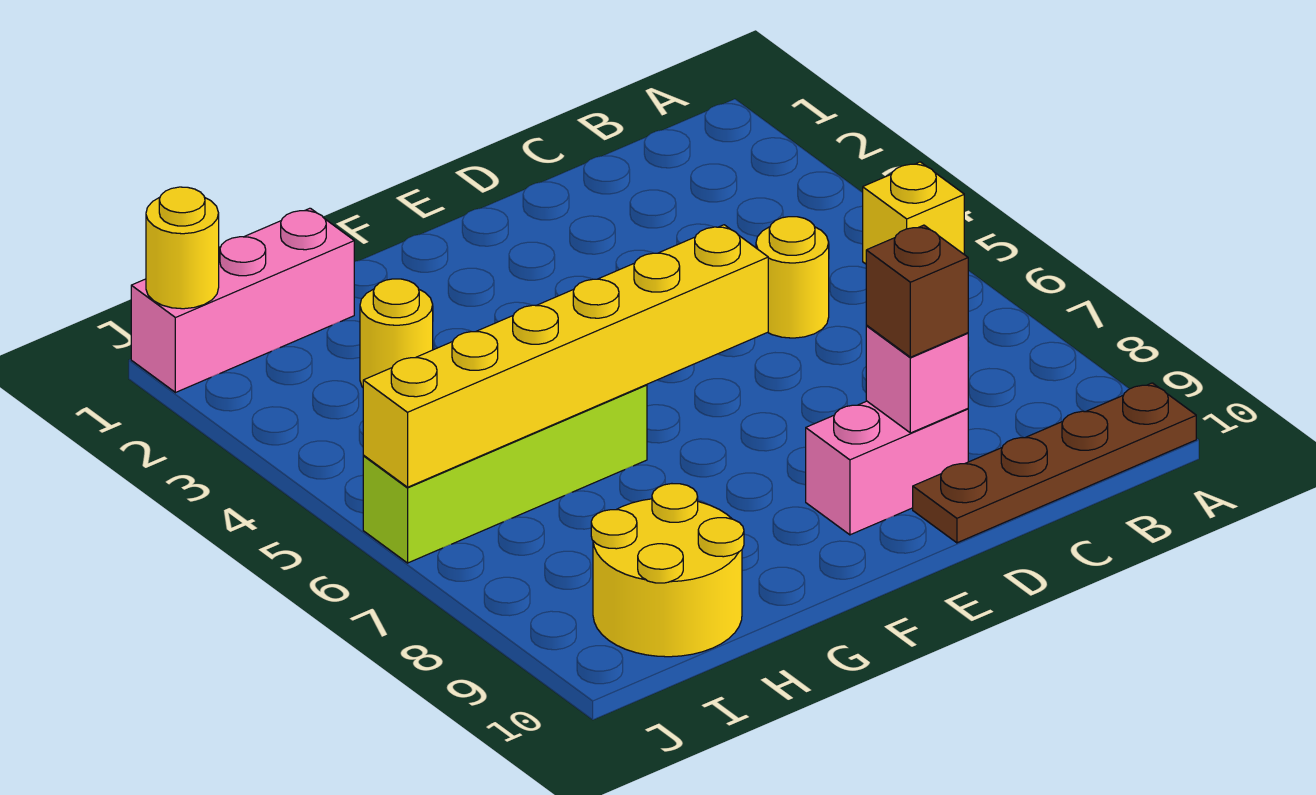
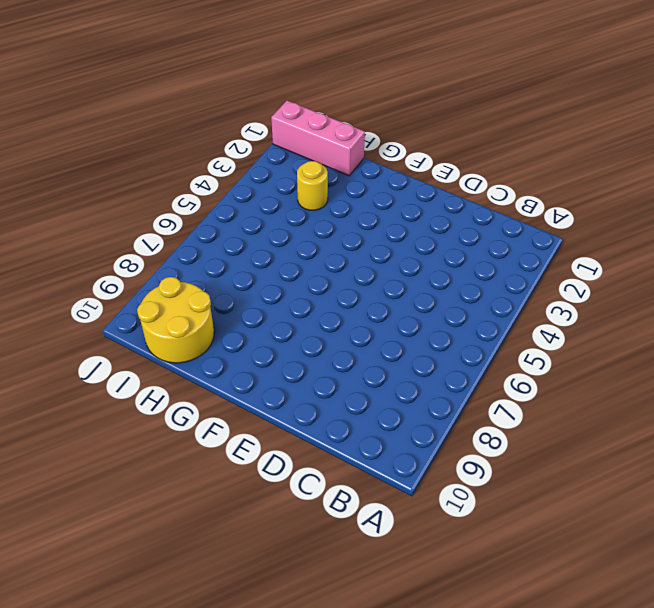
none -> yellow 1x1 brick [863,162,964,264]
none -> brown 1x4 plate [913,383,1196,543]
none -> yellow 1x1 round brick [756,217,829,338]

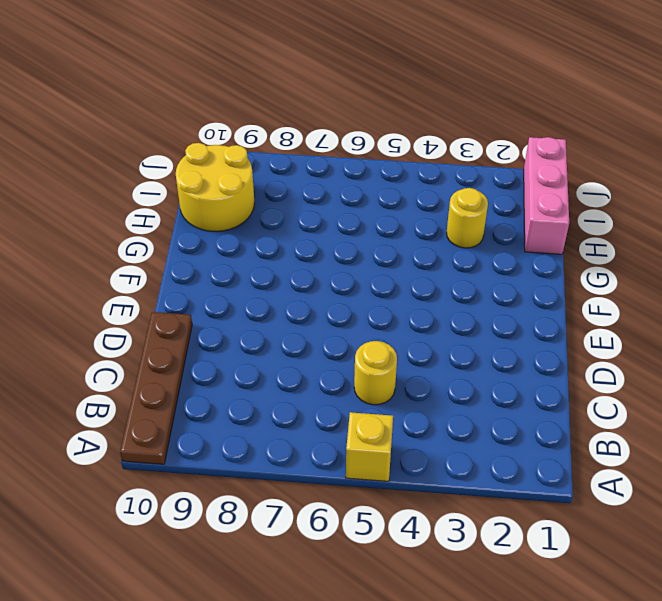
none -> pink 1x2 brick [806,401,968,535]
none -> lime 1x4 brick [363,385,647,563]
none -> pink 1x1 brick [866,326,968,433]

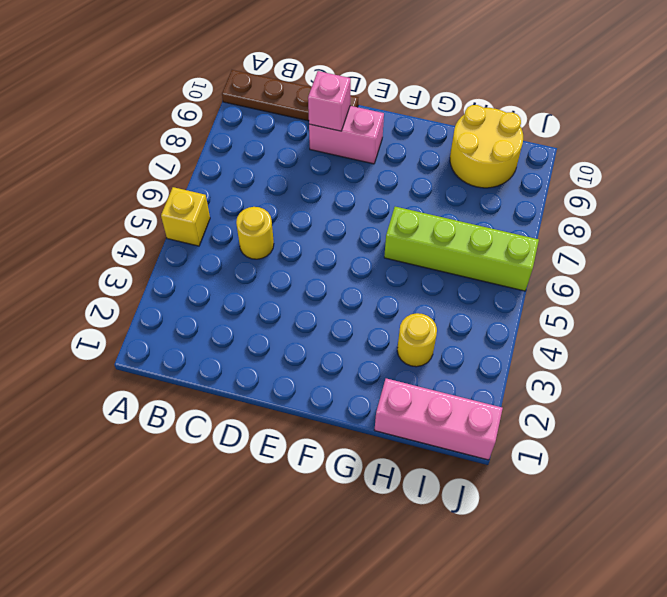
none -> yellow 1x6 brick [363,225,768,487]
none -> yellow 1x1 round brick [146,187,219,309]
none -> brown 1x1 brick [866,225,968,357]

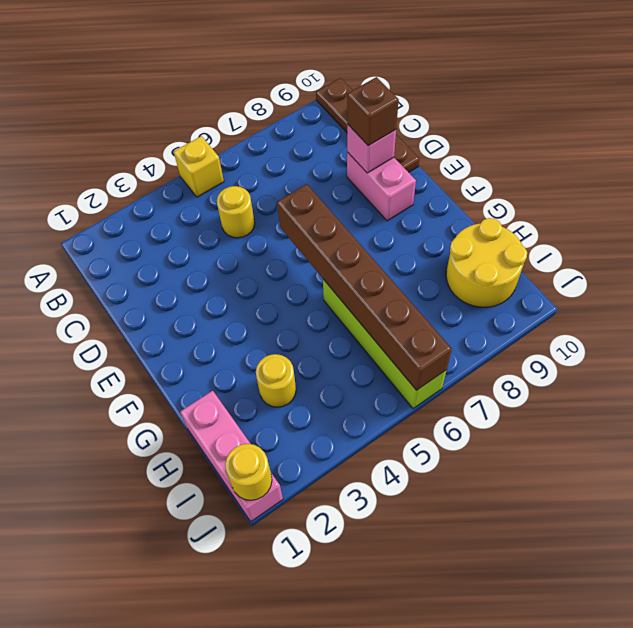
brown 1x6 brick [277,184,452,390] -> yellow 1x6 brick [363,225,768,487]

